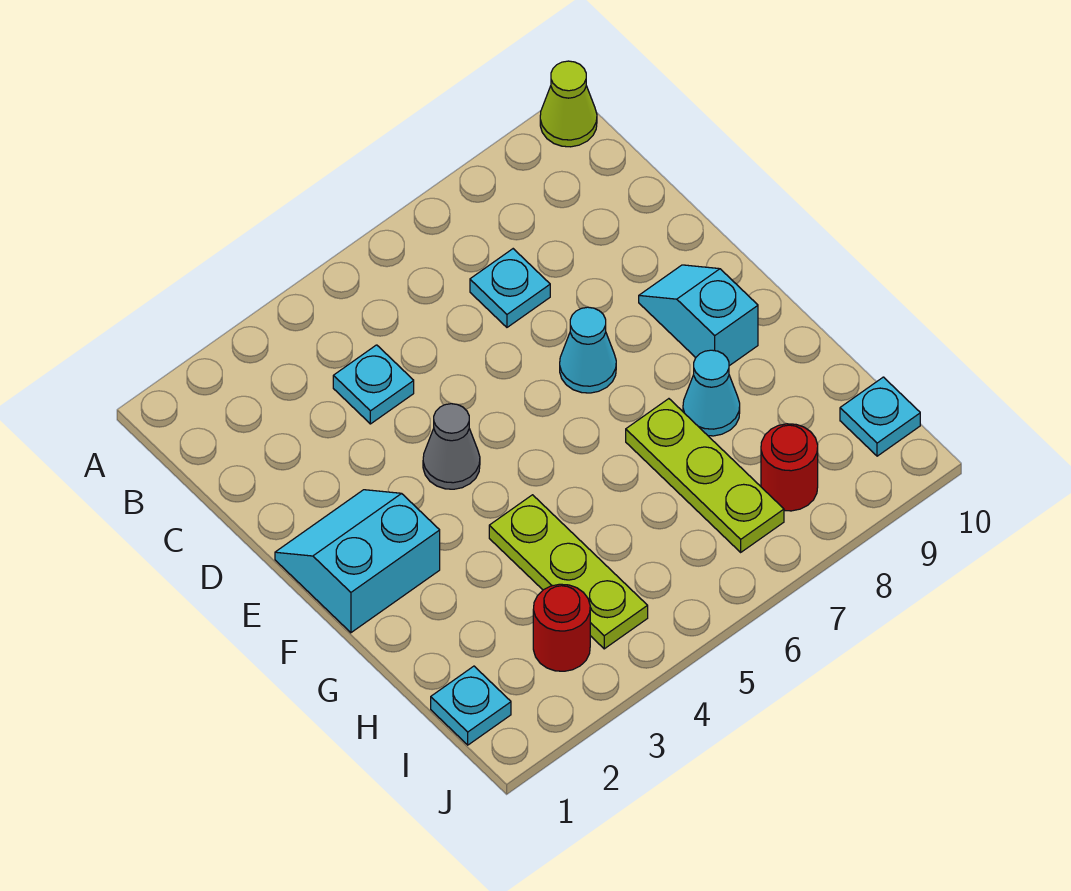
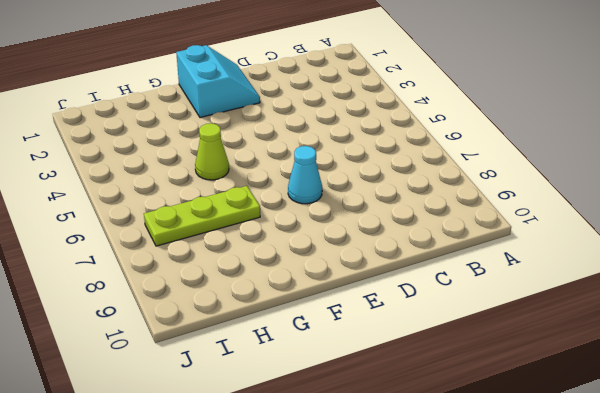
lime 1x1 cone [195,123,229,180] -> lime 1x1 cone moved to [540,61,597,147]
none -> cyan 1x1 plate [333,345,414,424]
none -> cyan 1x1 plate [470,249,550,327]
none -> grey 1x1 cone [423,404,480,489]

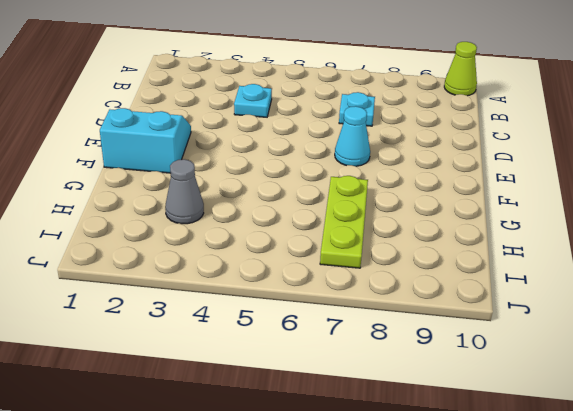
grey 1x1 cone [165,159,204,224] -> grey 1x1 cone moved to [423,404,480,489]
none -> cyan 1x2 slope [639,265,758,366]
none -> lime 1x3 plate [489,495,648,649]
none -> cyan 1x1 cone [683,350,740,436]

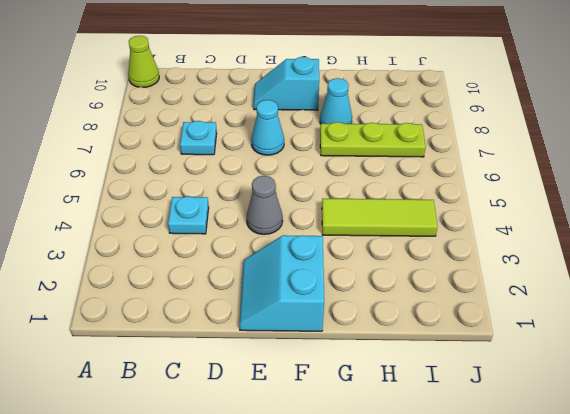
lime 1x3 tile [322,199,438,236] -> lime 1x3 plate [489,495,648,649]
none -> cyan 1x1 plate [431,666,511,745]
none -> red 1x1 round brick [533,584,590,671]
none -> red 1x1 round brick [761,424,818,511]

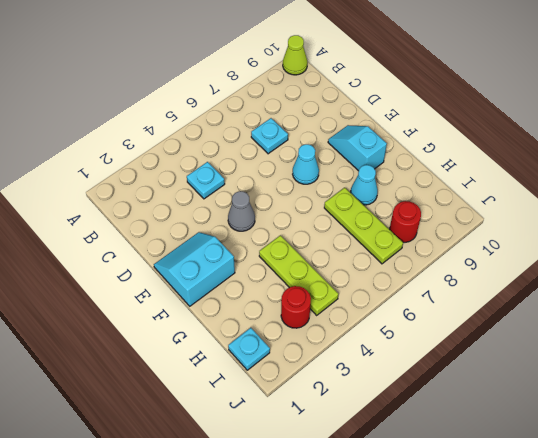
none -> cyan 1x1 plate [840,377,920,456]

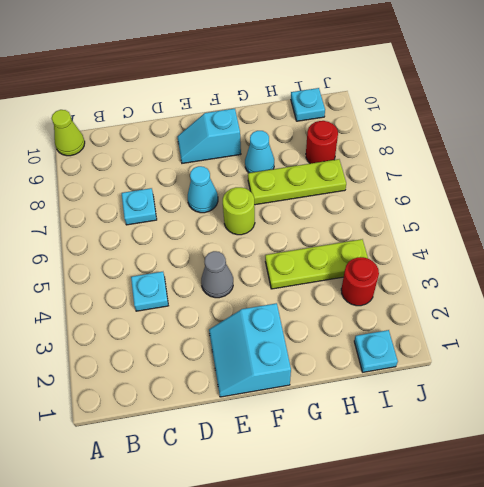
lime 1x1 round brick [223,187,255,235] -> none

